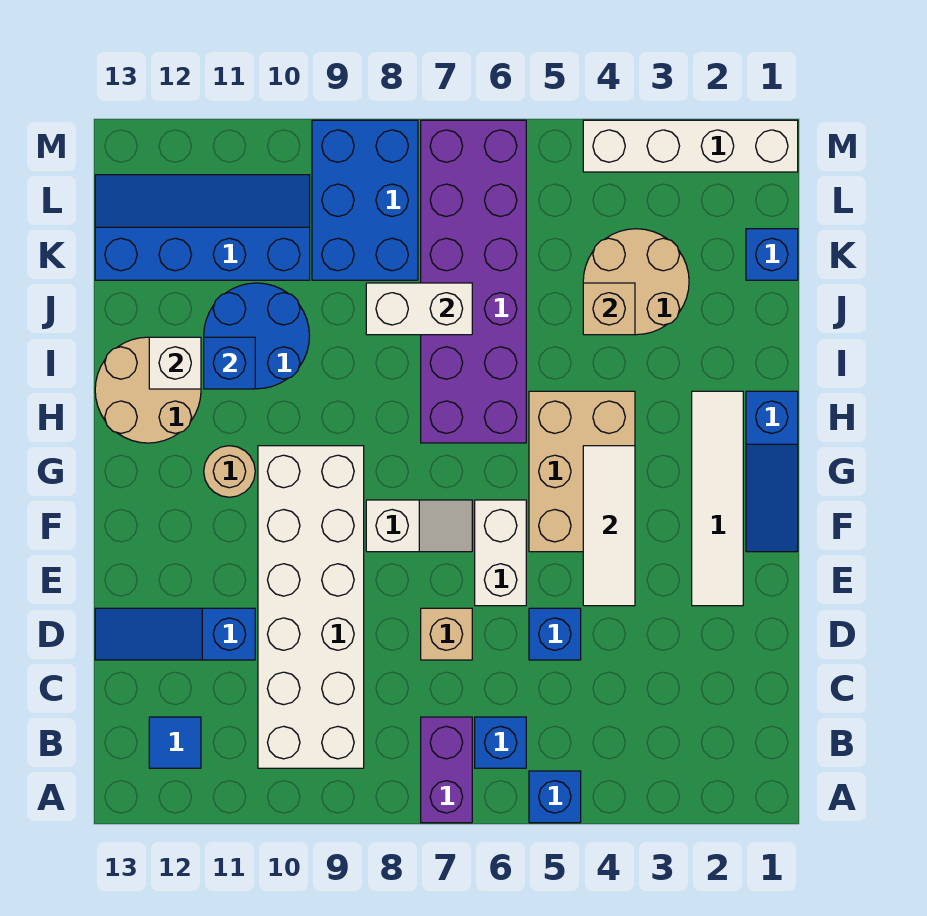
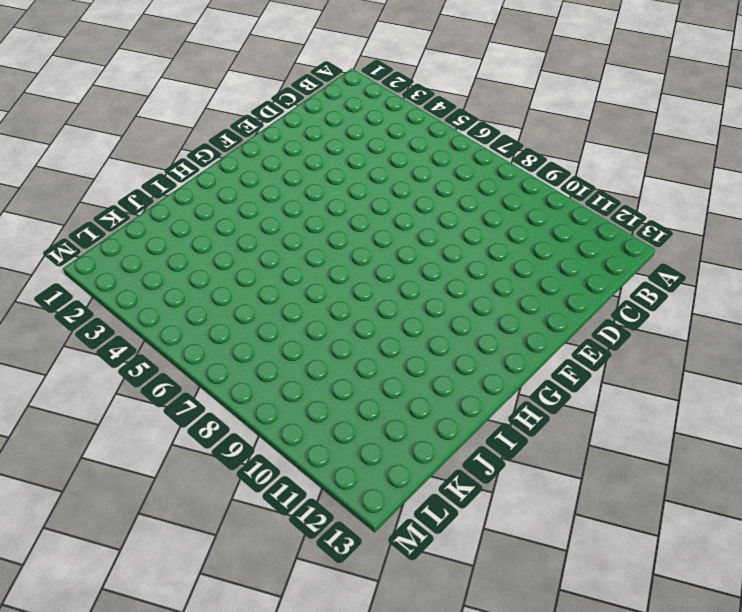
none -> blue 1x1 brick [529,771,581,823]
none -> purple 1x2 brick [421,717,472,823]
none -> blue 1x1 brick [475,717,526,768]

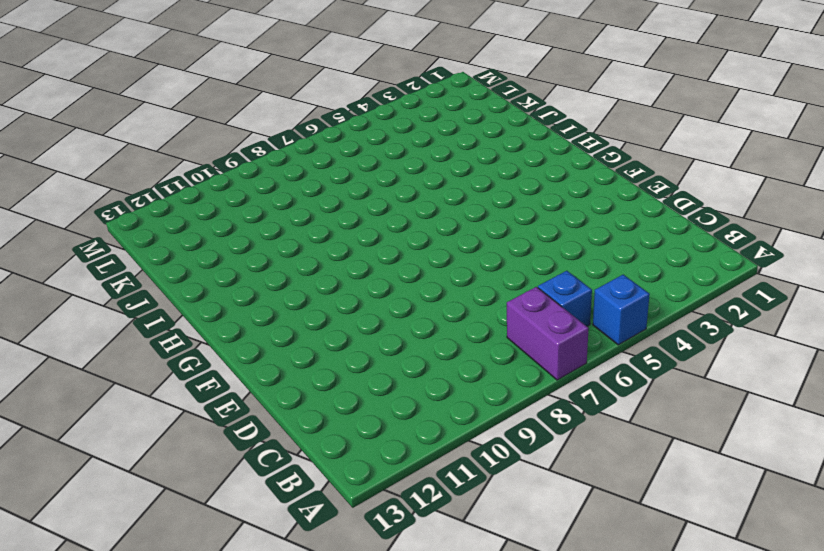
none -> white 2x6 brick [258,446,364,768]
none -> blue 1x1 tile [149,717,201,768]
none -> blue 1x1 brick [529,608,581,660]

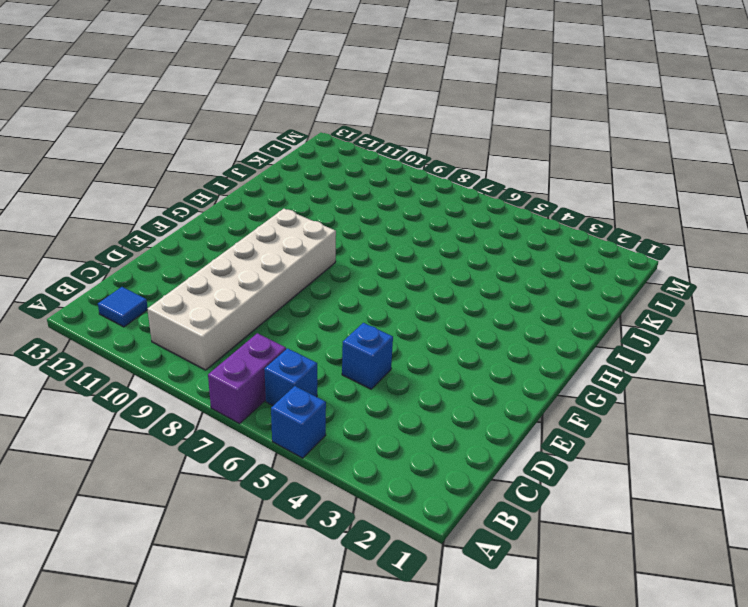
none -> tan 1x1 brick [421,608,472,660]
none -> blue 1x3 slope [95,608,255,660]
none -> white 1x4 tile [692,391,743,606]

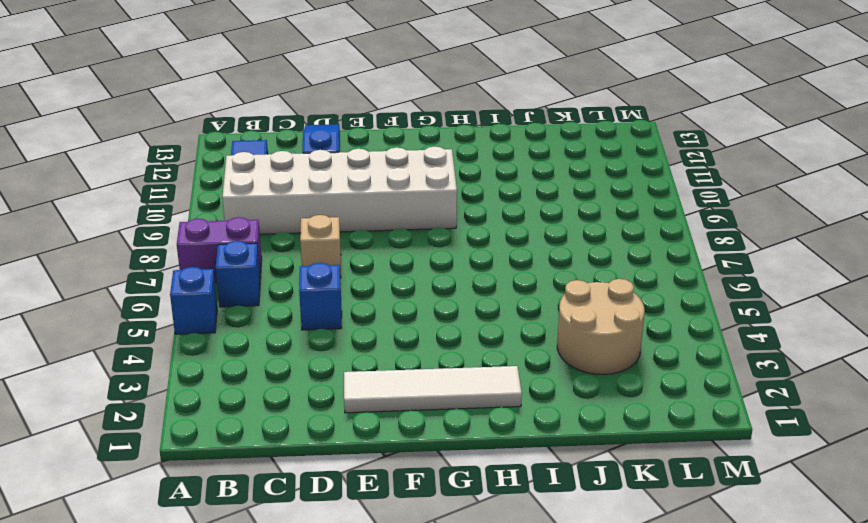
none -> white 1x2 brick [475,500,526,606]
none -> blue 1x3 slope [746,391,798,552]
none -> tan 2x3 brick [529,391,635,552]

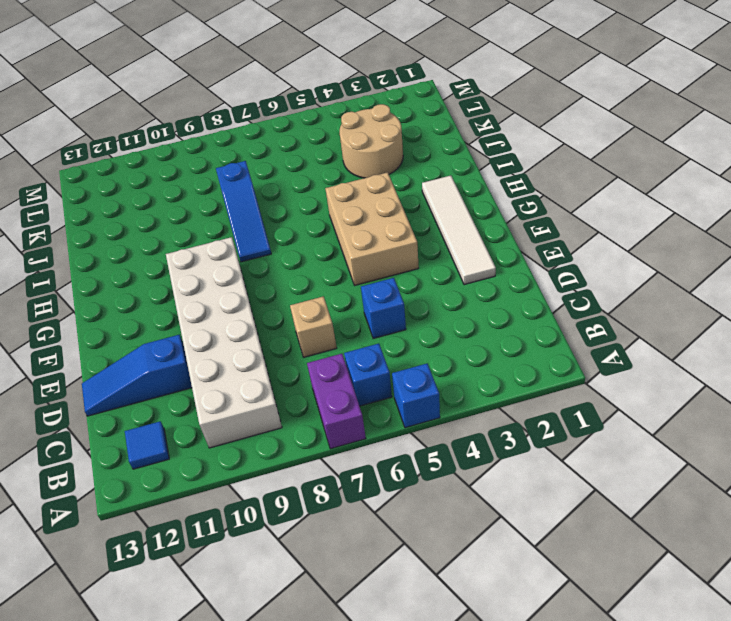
blue 1x3 slope [216,161,271,262] -> blue 1x3 slope moved to [746,391,798,552]
none -> white 1x2 brick [475,500,526,606]
none -> white 1x2 slope [366,500,472,552]
none -> tan 1x1 round brick [204,446,255,497]

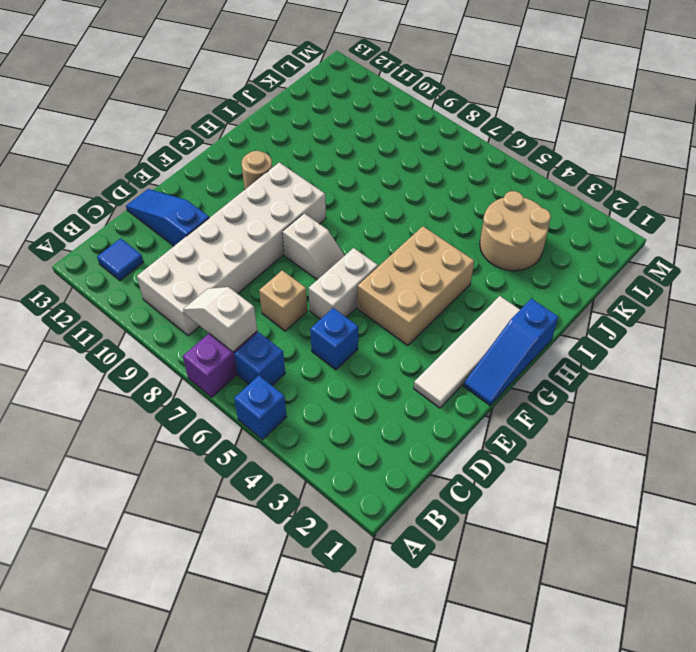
white 1x2 slope [183,287,257,352] -> none
none -> purple 2x6 brick [421,120,526,443]
none -> tan 2x2 round brick [95,337,201,443]
none -> blue 2x2 round brick [204,283,310,389]

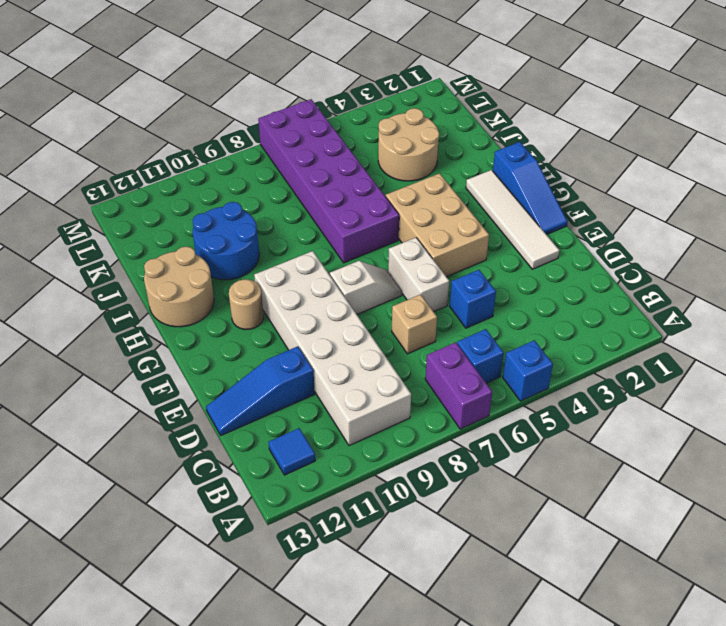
none -> blue 1x1 brick [746,229,798,280]
none -> blue 2x3 brick [312,120,418,280]
none -> blue 2x4 slope [95,175,310,280]

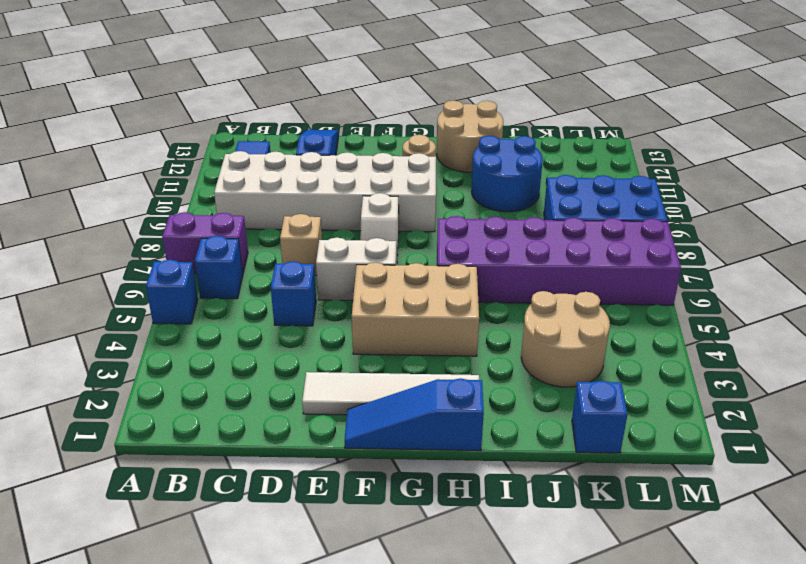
none -> blue 2x4 slope [95,175,310,280]
none -> white 1x4 brick [583,120,798,172]
none -> white 1x3 tile [583,446,635,606]

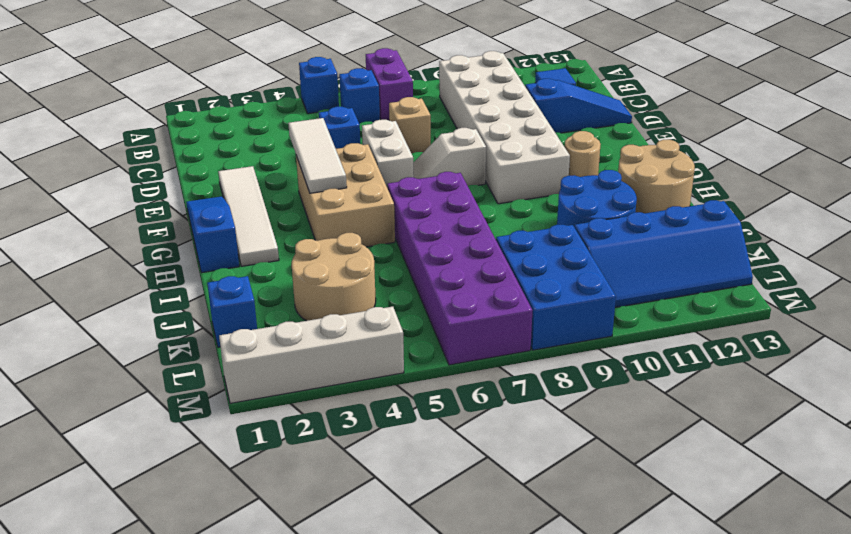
none -> blue 1x1 brick [204,337,255,389]
none -> white 1x1 brick [149,337,201,389]
none -> tan 1x1 brick [583,283,635,335]

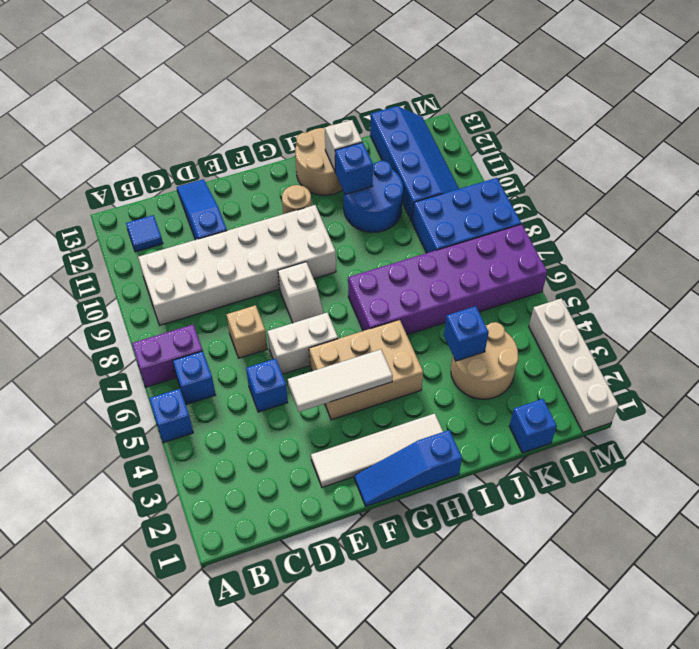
blue 1x1 brick [444,306,489,361] -> tan 1x1 brick [583,283,635,335]
none -> white 1x2 brick [366,283,472,335]

